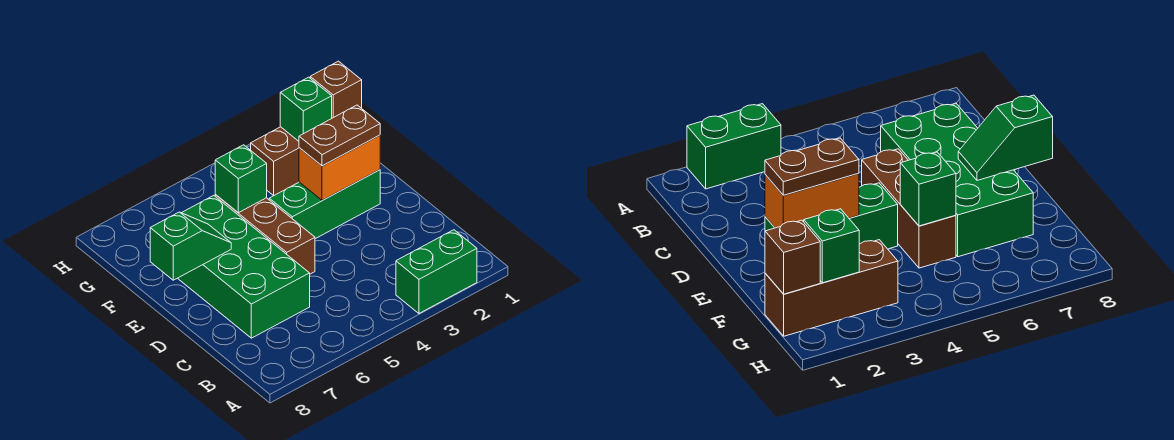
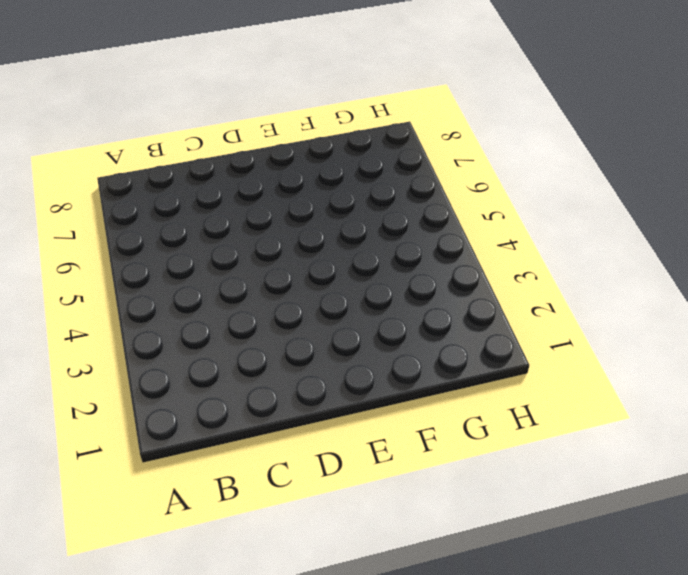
none -> green 1x2 brick [396,230,477,313]
none -> green 2x4 brick [178,195,310,338]

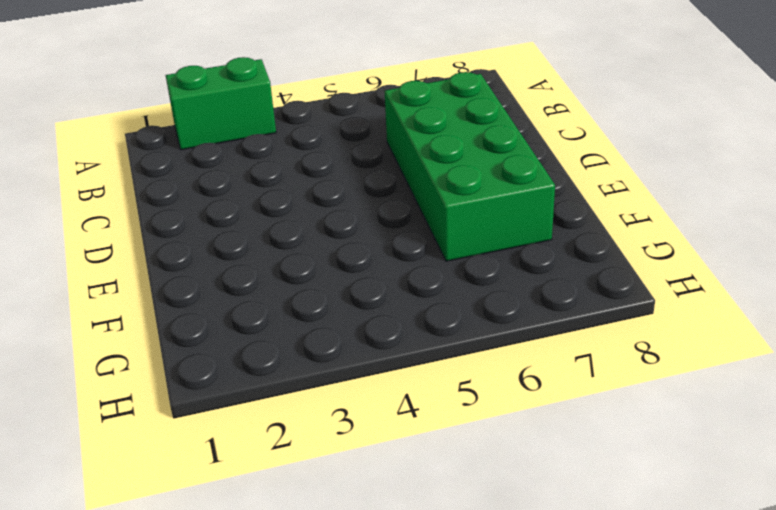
none -> brown 1x3 brick [215,195,315,274]
none -> green 1x3 brick [269,170,380,239]

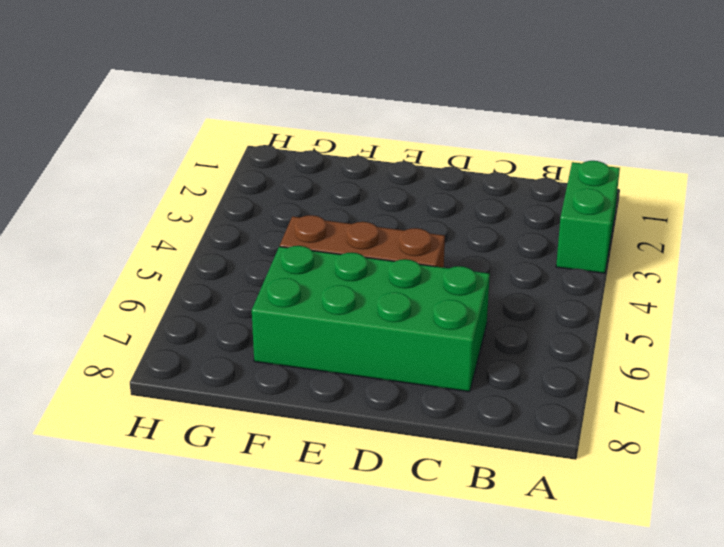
none -> green 1x3 brick [269,170,380,239]
none -> brown 1x3 brick [251,127,299,196]

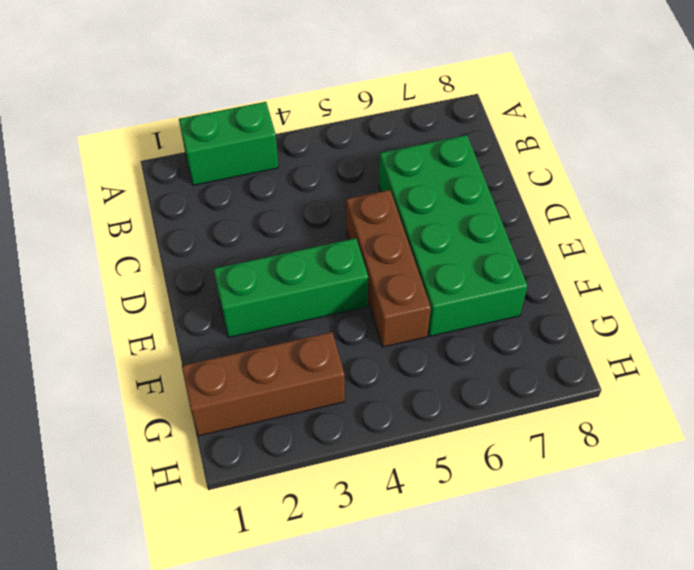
none -> orange 1x2 brick [299,135,380,201]
none -> green 1x2 slope [150,212,231,280]

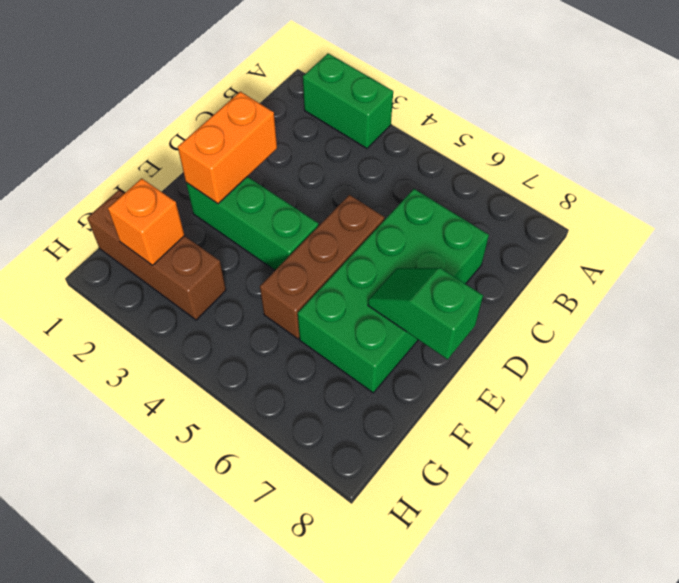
orange 1x2 brick [178,92,277,204] -> orange 1x2 brick turned to [299,135,380,201]
orange 1x1 brick [108,178,185,265] -> green 1x1 brick [280,77,332,141]
none -> green 1x1 brick [215,145,267,213]
none -> brown 1x1 brick [310,61,362,118]

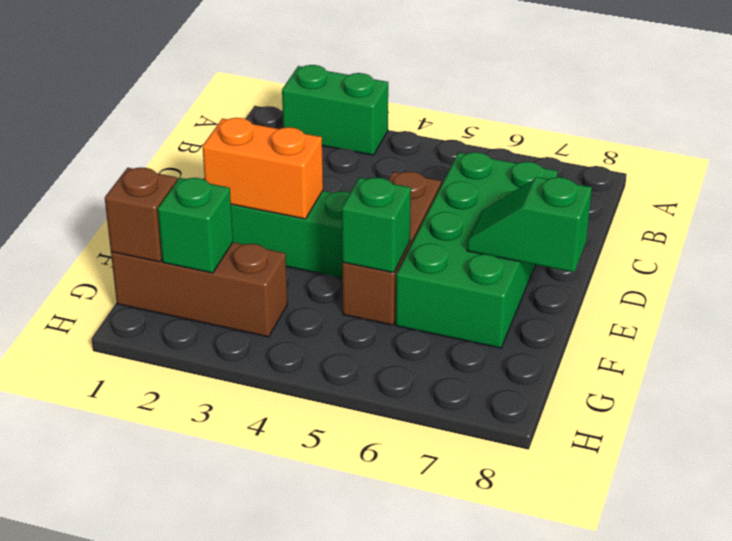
none -> brown 1x2 plate [299,105,380,166]

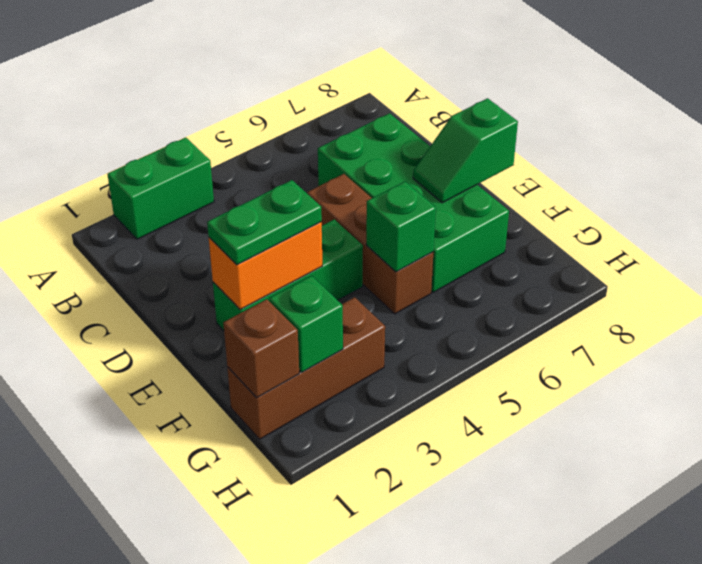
green 1x2 plate [207,180,322,265] -> brown 1x2 plate [299,105,380,166]

